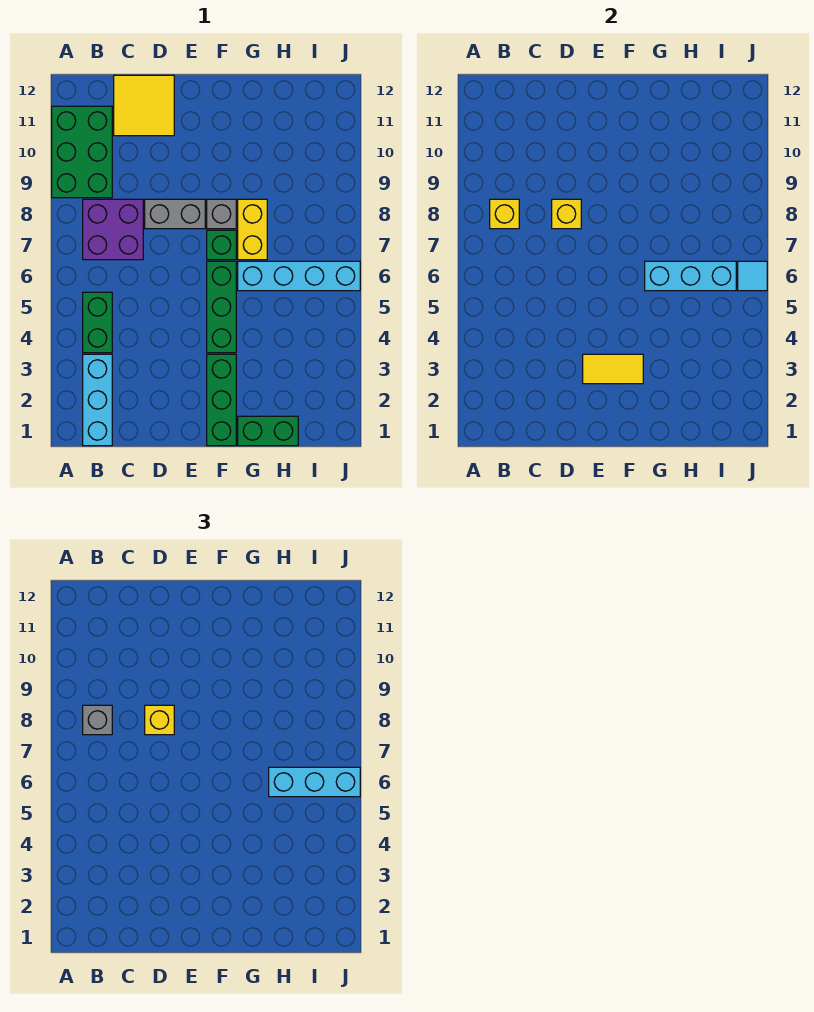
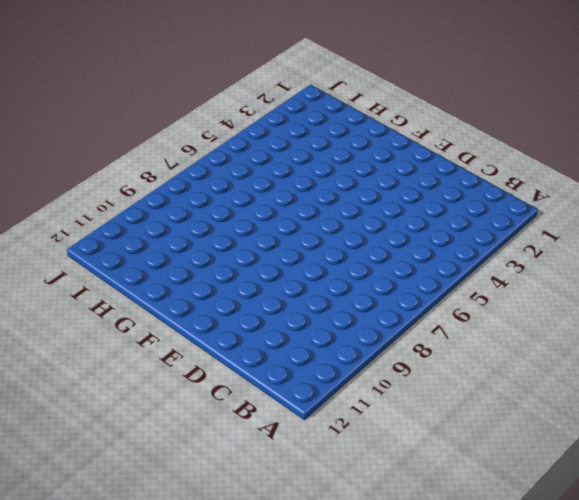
none -> green 2x3 brick [52,106,112,198]
none -> cyan 1x3 brick [83,354,112,446]
none -> green 1x2 brick [83,292,112,353]

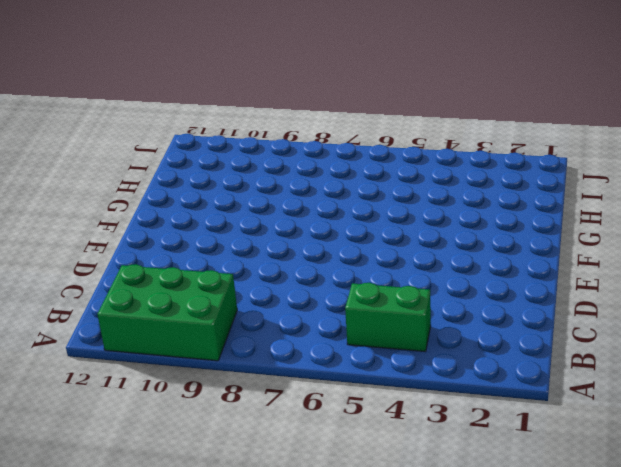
none -> cyan 1x3 brick [83,354,112,446]
none -> purple 2x2 brick [83,199,143,260]
none -> yellow 2x2 tile [114,75,174,136]

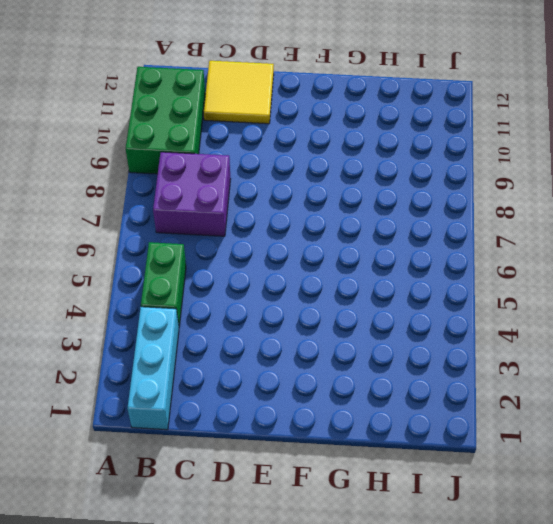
none -> grey 1x2 brick [145,199,205,229]
none -> green 1x3 brick [207,354,236,446]
none -> green 1x3 brick [207,261,236,353]

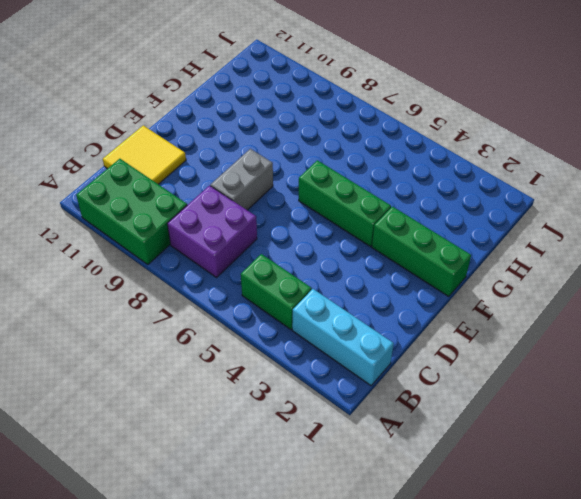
none -> green 1x1 brick [207,230,236,260]
none -> grey 1x1 brick [207,199,236,229]
none -> green 1x2 brick [238,416,298,446]

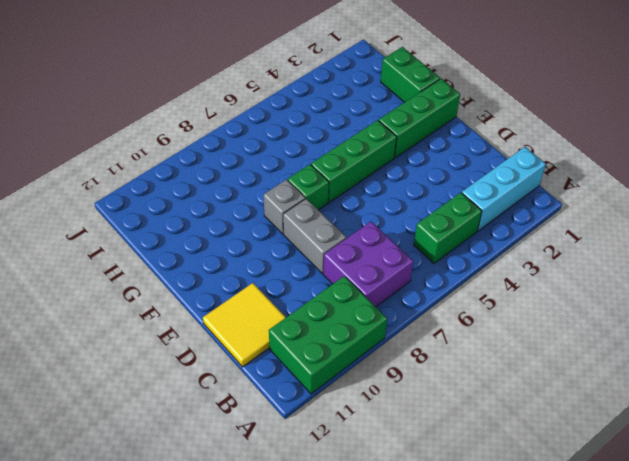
none -> cyan 1x4 brick [238,261,360,291]
none -> yellow 1x2 brick [238,199,267,260]
none -> yellow 1x1 brick [490,199,519,229]

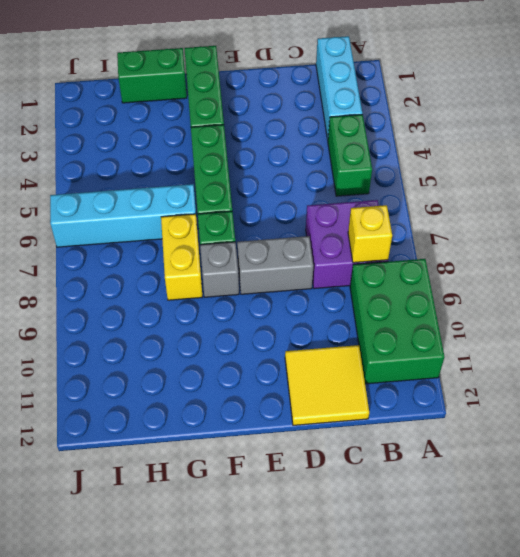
none -> yellow 1x1 brick [552,199,581,229]
none -> yellow 1x2 tile [583,354,643,384]
none -> cyan 1x3 brick [645,261,736,291]

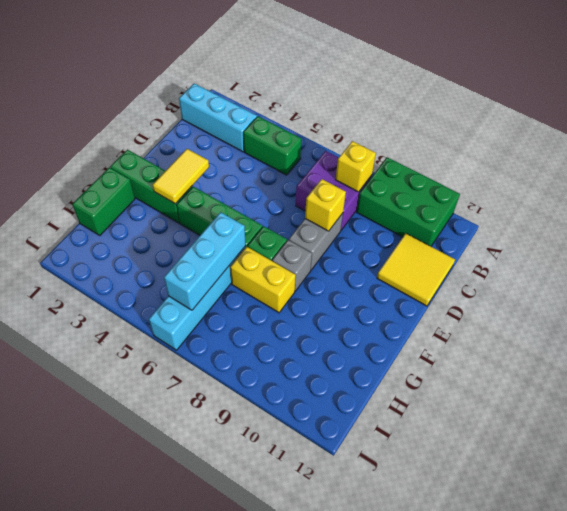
none -> cyan 1x1 tile [738,261,767,291]
none -> grey 1x1 brick [83,705,112,735]
none -> yellow 1x1 brick [145,705,174,735]

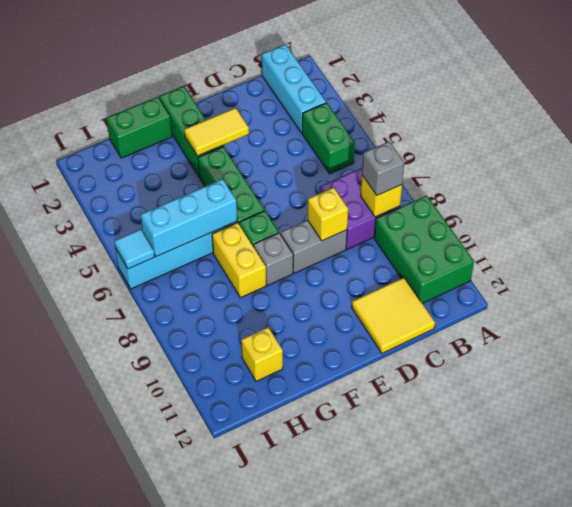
yellow 1x1 brick [241,327,283,381] -> yellow 1x1 brick moved to [145,705,174,735]
none -> cyan 1x3 brick [269,767,360,797]

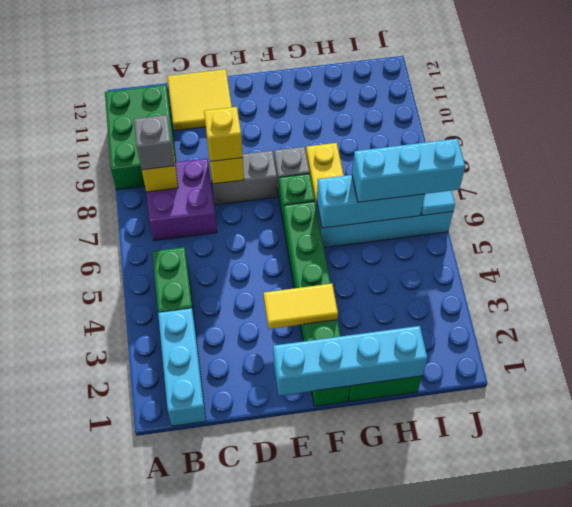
cyan 1x4 brick [273,326,427,395] -> none

